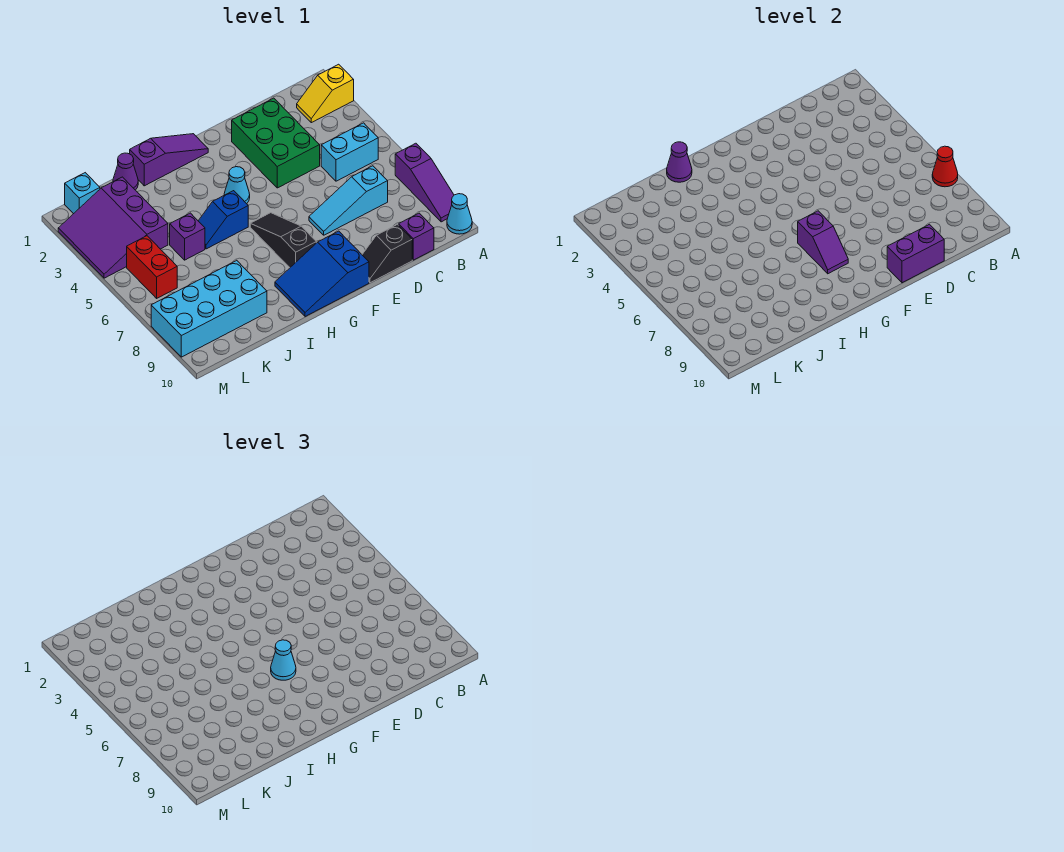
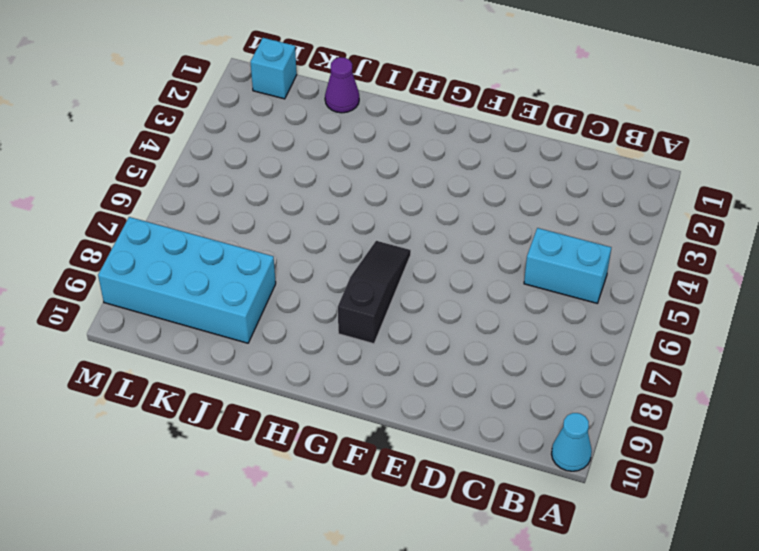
none -> yellow 1x2 slope [297,64,354,123]
none -> purple 1x3 slope [395,143,454,222]
none -> cyan 1x3 slope [309,166,388,235]

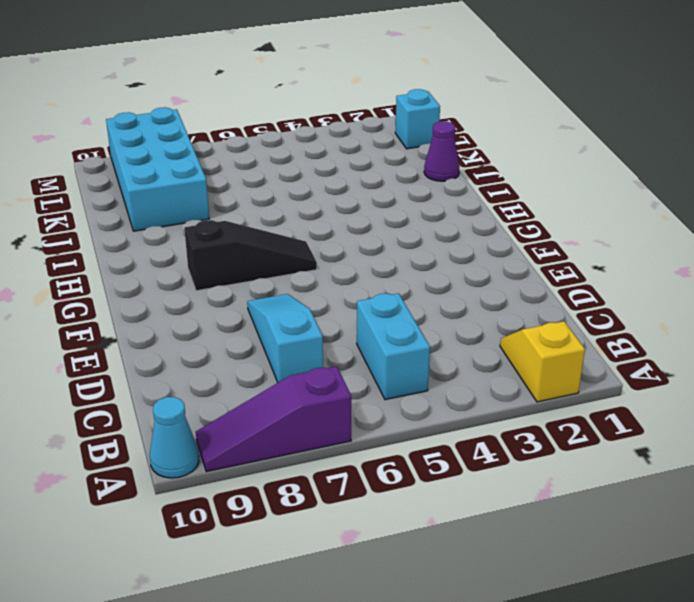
none -> purple 1x1 brick [399,213,434,260]
none -> green 2x3 brick [232,98,320,188]
none -> black 1x2 slope [362,224,412,283]

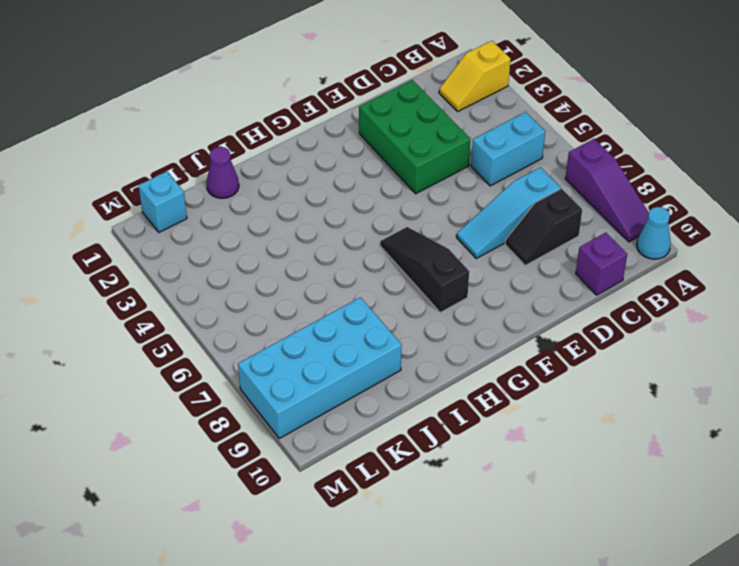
black 1x2 slope [505,189,582,265] -> black 1x2 slope moved to [362,224,412,283]
none -> blue 2x3 slope [275,231,369,317]
none -> purple 1x3 slope [130,134,208,186]
none -> cyan 1x1 cone [224,167,250,204]

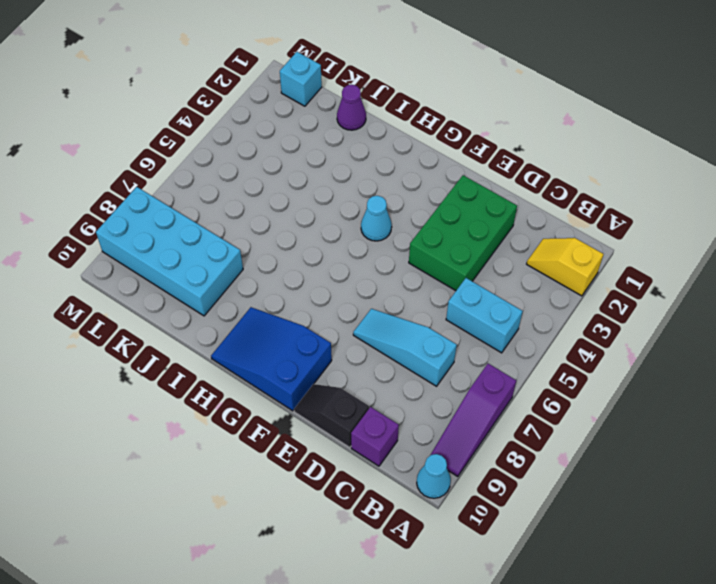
none -> purple 1x3 slope [130,134,208,186]
none -> black 1x3 slope [250,213,316,267]
none -> blue 1x2 slope [199,191,248,249]

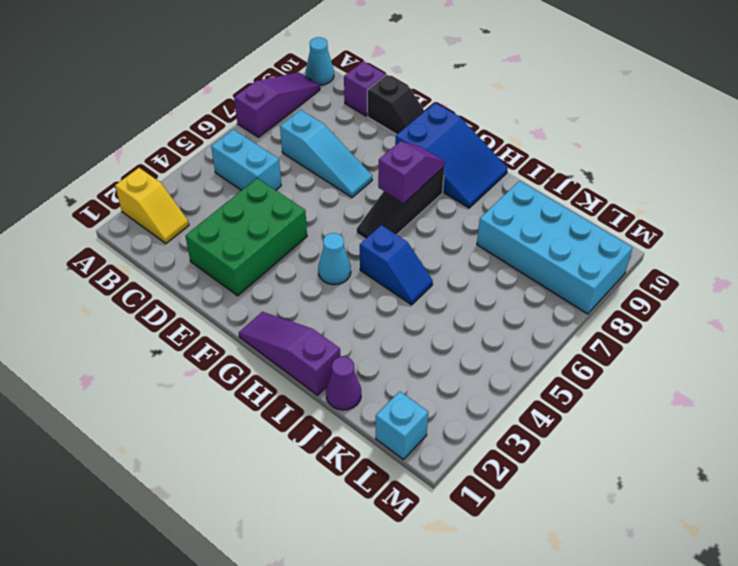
none -> purple 1x1 brick [170,213,205,260]
none -> purple 3x3 slope [58,177,168,278]
none -> red 1x2 brick [127,236,177,298]

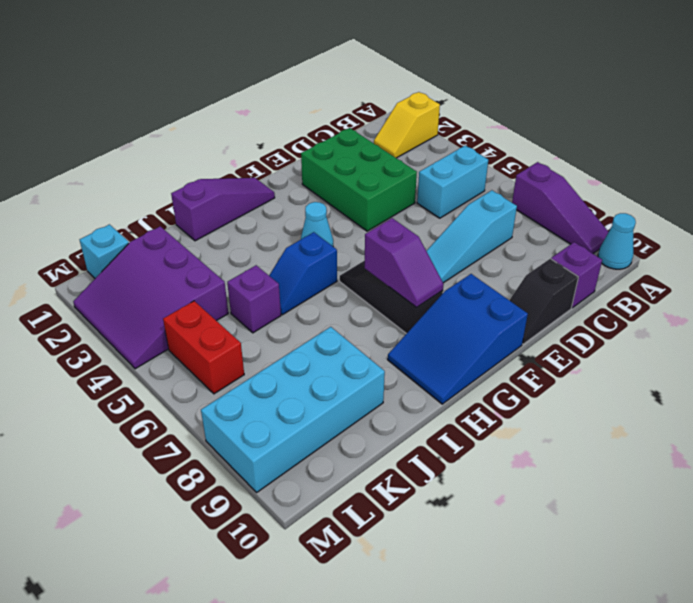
none -> purple 1x1 cone [113,153,138,190]
none -> red 1x1 cone [932,146,958,187]
none -> purple 1x2 brick [887,224,944,283]

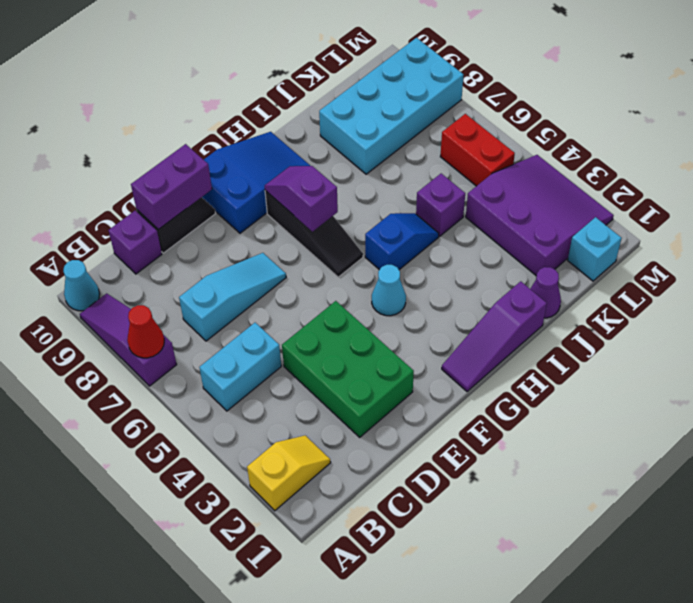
none -> purple 1x1 cone [667,142,692,182]
none -> cyan 1x1 cone [271,640,296,680]

